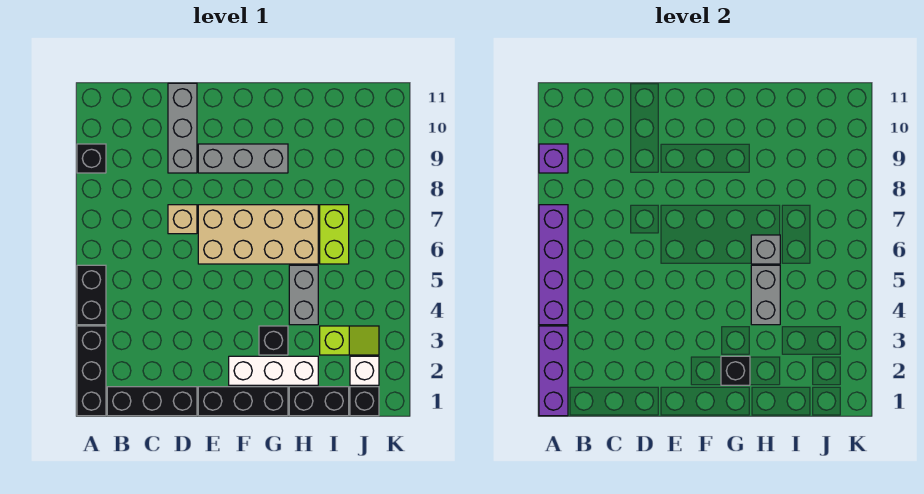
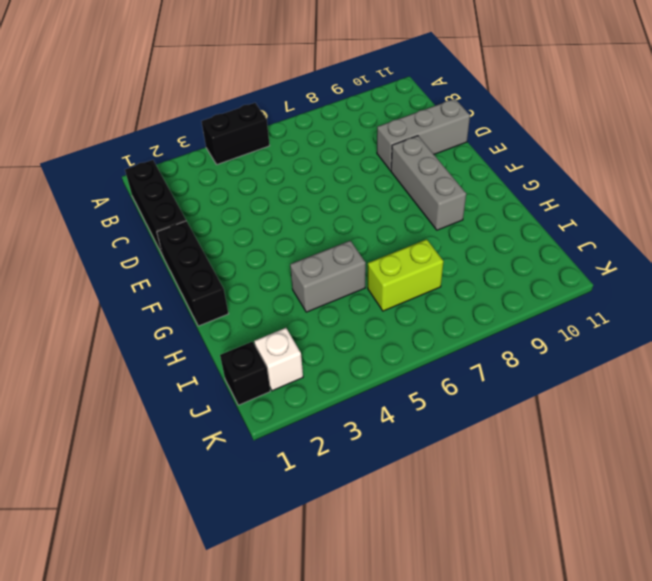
none -> black 1x3 brick [77,326,106,416]
none -> black 1x1 brick [77,144,106,173]
none -> tan 1x1 brick [168,205,197,234]

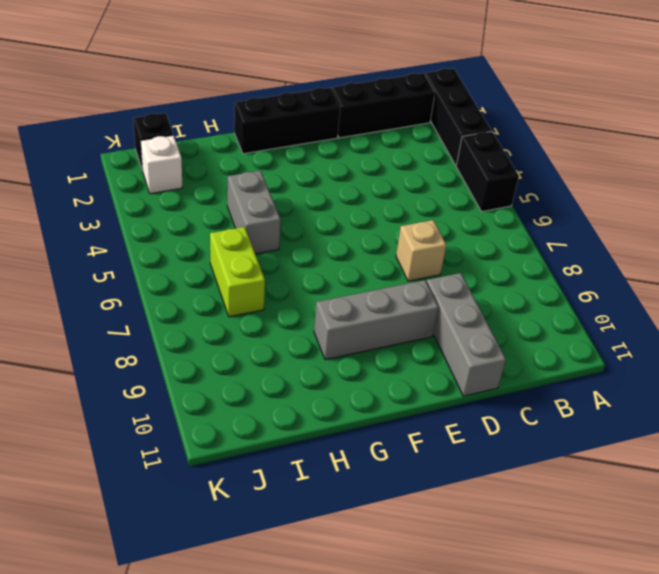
none -> black 1x1 brick [77,144,106,173]
none -> tan 2x4 brick [198,205,318,264]
none -> white 1x3 brick [229,356,318,385]

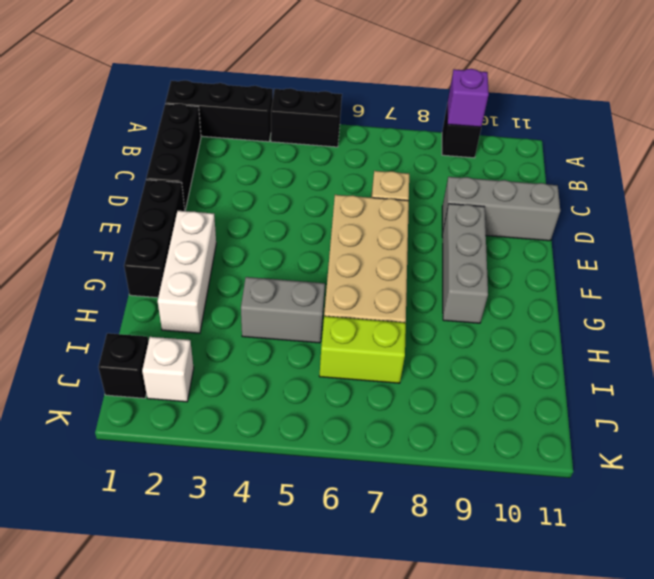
none -> black 1x1 brick [259,326,288,355]
none -> black 1x2 brick [289,387,349,416]
none -> lime 1x2 slope [320,326,379,355]

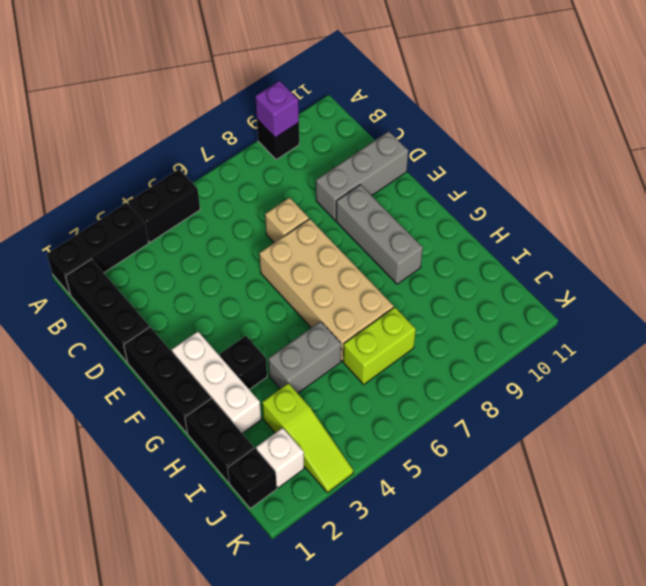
lime 1x3 slope [262,383,353,493] -> lime 1x2 slope [320,326,379,355]
none -> purple 1x3 brick [539,326,568,416]
none -> purple 1x4 brick [539,205,568,325]
none -> black 1x1 brick [721,356,750,385]

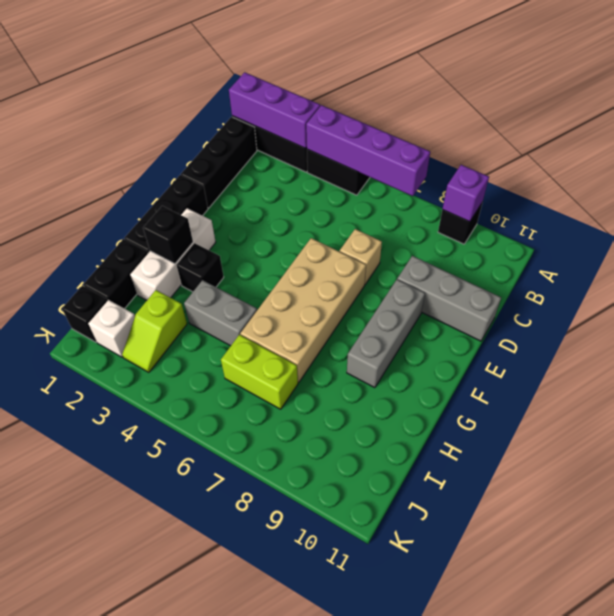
none -> grey 1x2 brick [751,265,780,325]
none -> grey 1x1 brick [751,235,780,264]

